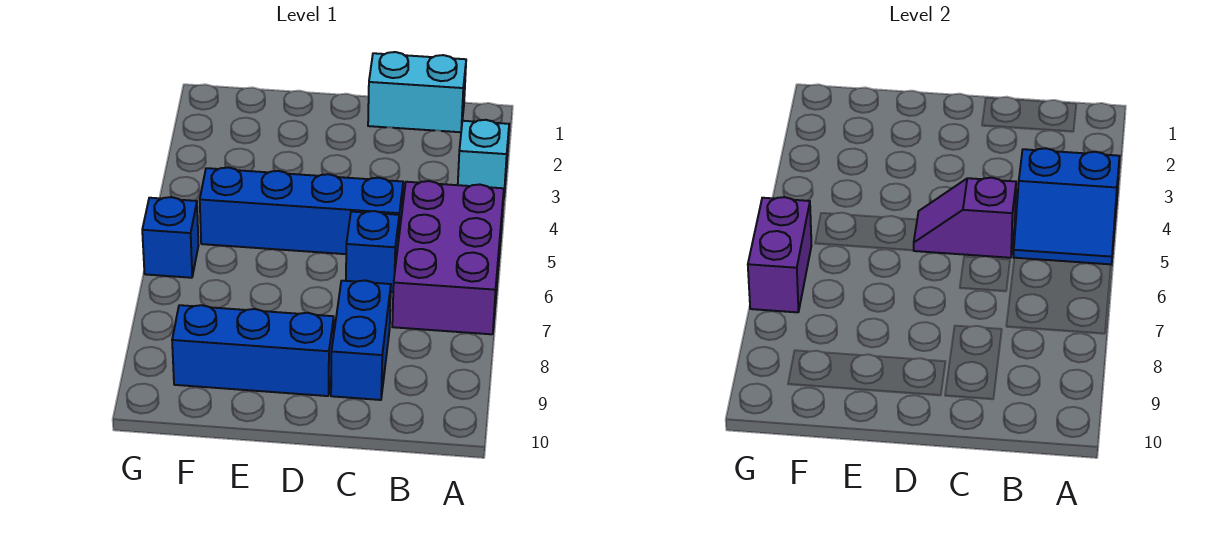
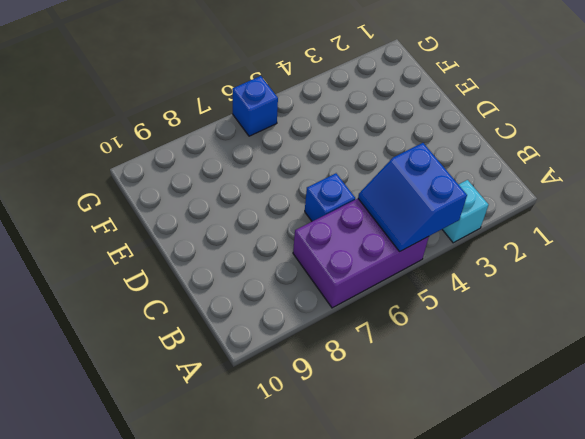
none -> cyan 1x2 brick [368,52,466,132]
none -> blue 1x4 brick [200,167,403,254]

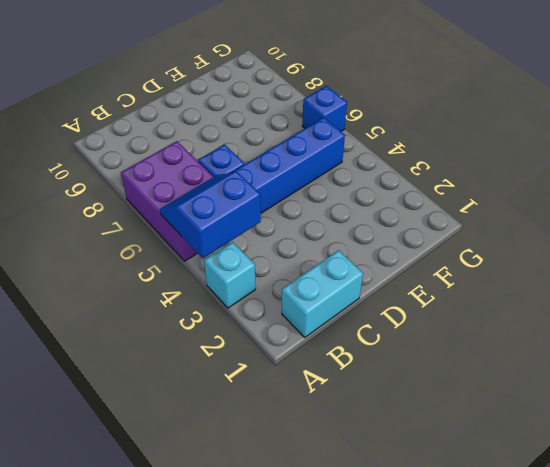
none -> blue 1x2 brick [331,280,391,400]
none -> blue 1x3 brick [172,305,334,396]

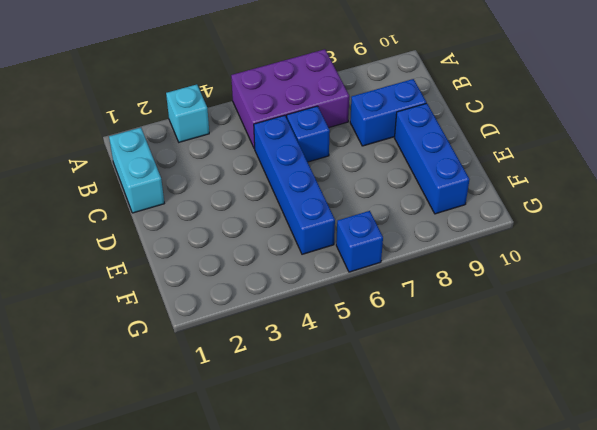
none -> blue 2x2 slope [1014,148,1120,264]
none -> purple 1x2 slope [914,178,1016,258]

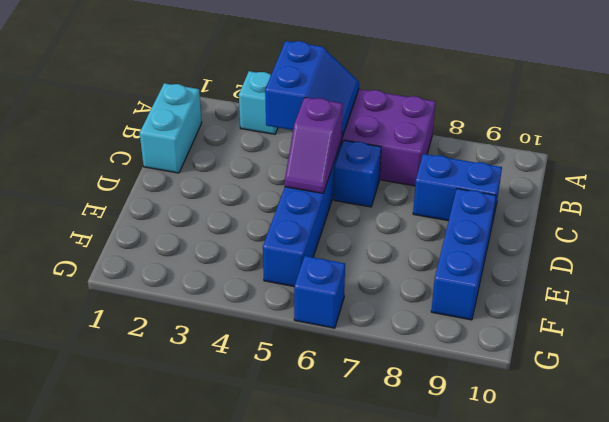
none -> purple 1x2 brick [748,197,811,312]

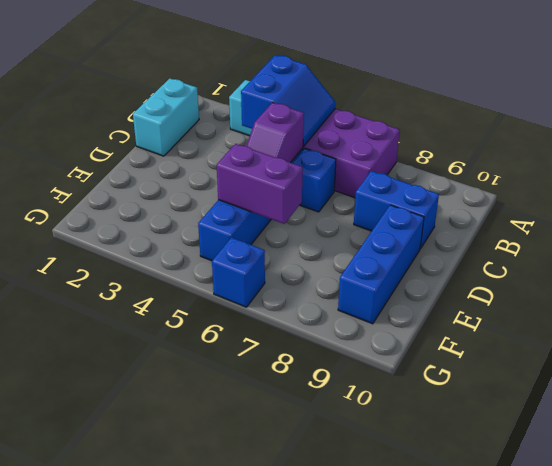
purple 1x2 brick [217,144,303,224] -> purple 1x2 brick moved to [748,197,811,312]

